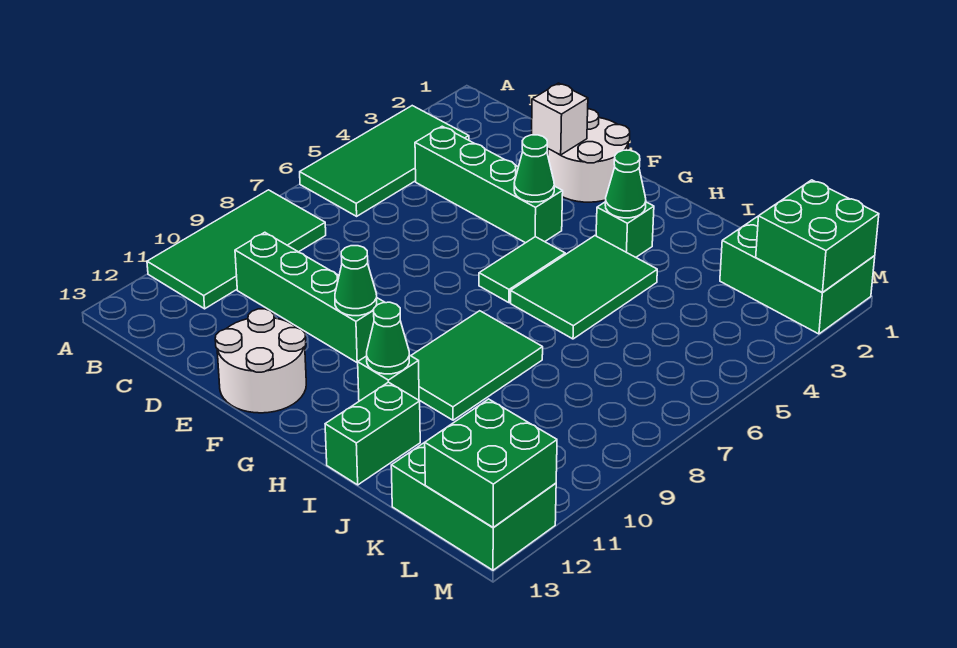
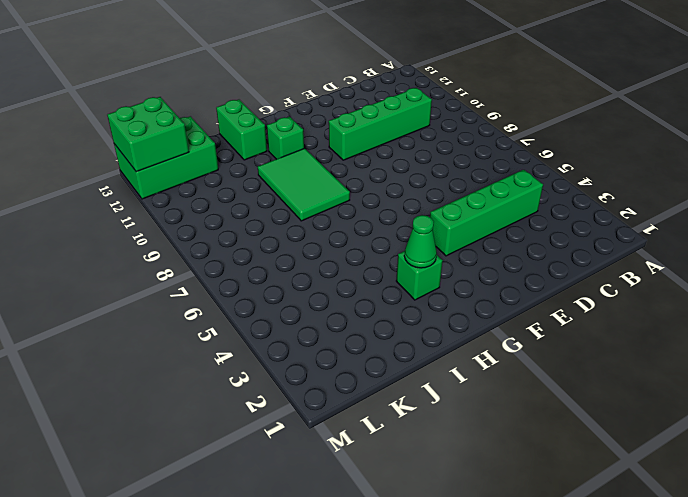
none -> green 2x4 tile [300,106,469,216]
none -> green 2x4 tile [147,190,326,309]
none -> white 2x2 round brick [548,109,630,202]

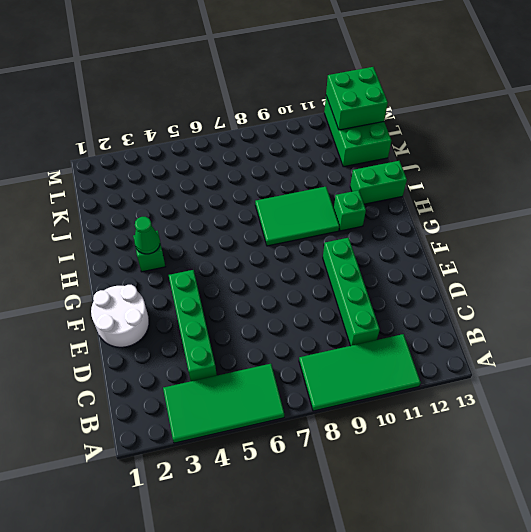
none -> white 2x2 round brick [215,309,306,413]
none -> green 1x2 tile [479,237,565,303]
none -> green 2x3 tile [511,236,657,339]

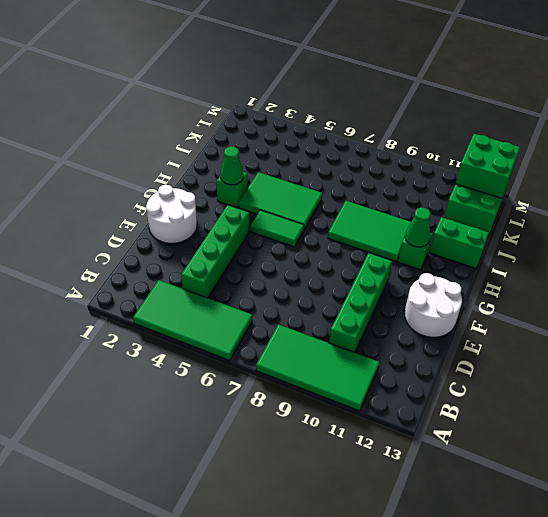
none -> green 2x3 brick [720,216,875,334]
none -> white 1x1 brick [532,83,588,155]
none -> green 1x1 cone [514,135,554,202]

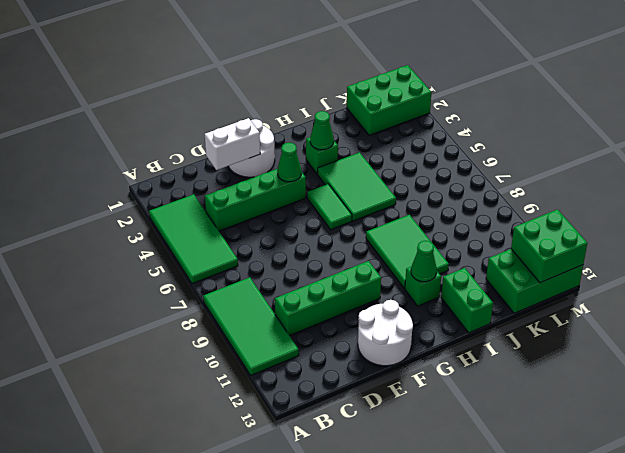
white 1x2 brick [205,118,260,170] -> white 1x1 brick [532,83,588,155]
none -> green 1x1 cone [335,246,377,316]
none -> green 2x2 brick [756,180,879,292]

